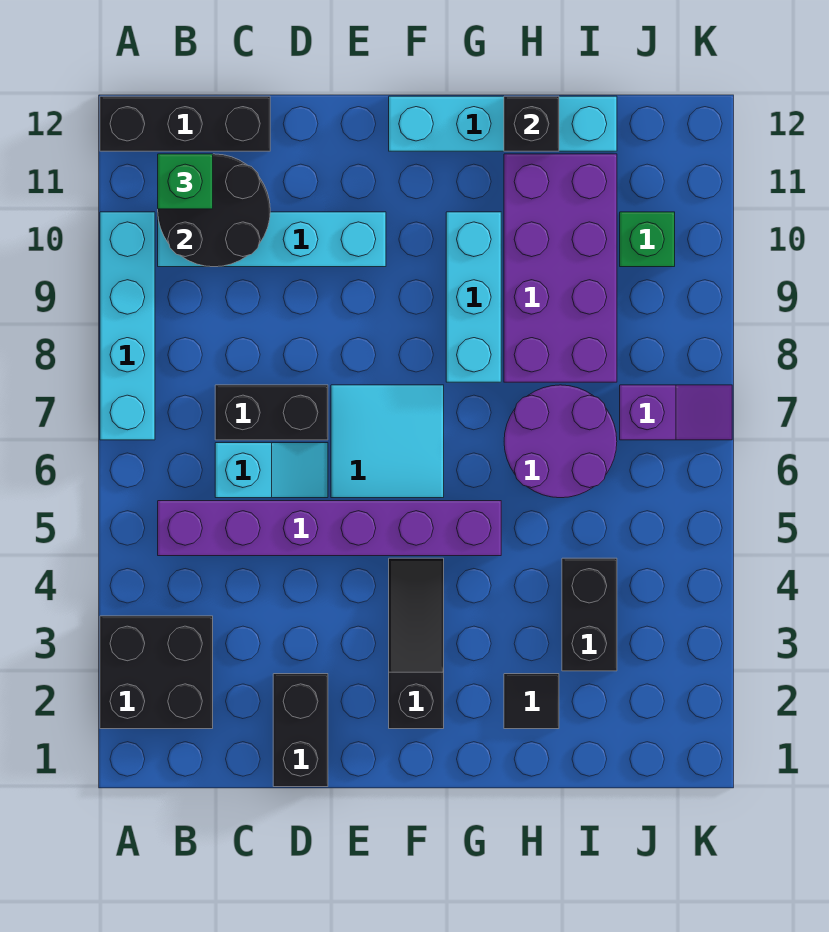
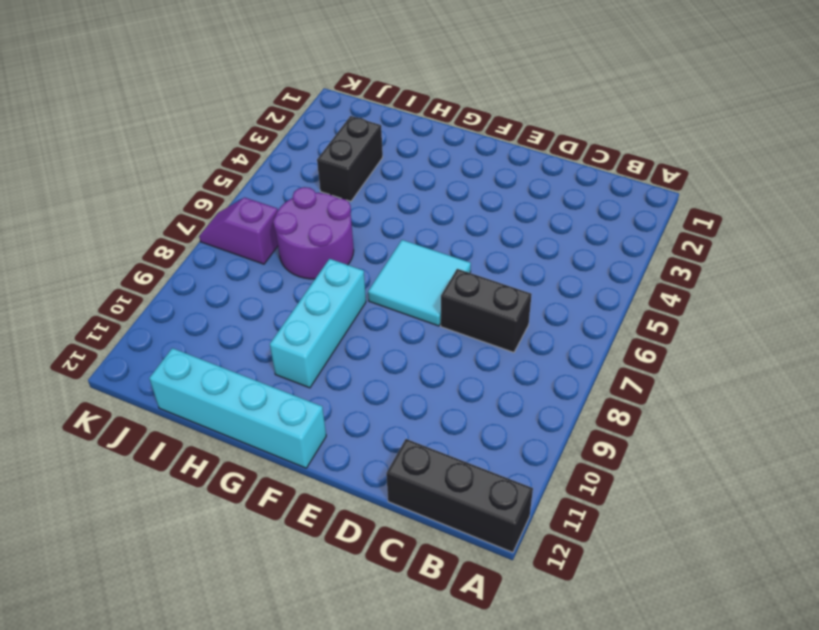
none -> black 2x2 brick [100,616,213,729]
none -> cyan 1x4 brick [100,212,155,440]
none -> purple 1x6 brick [158,501,501,556]

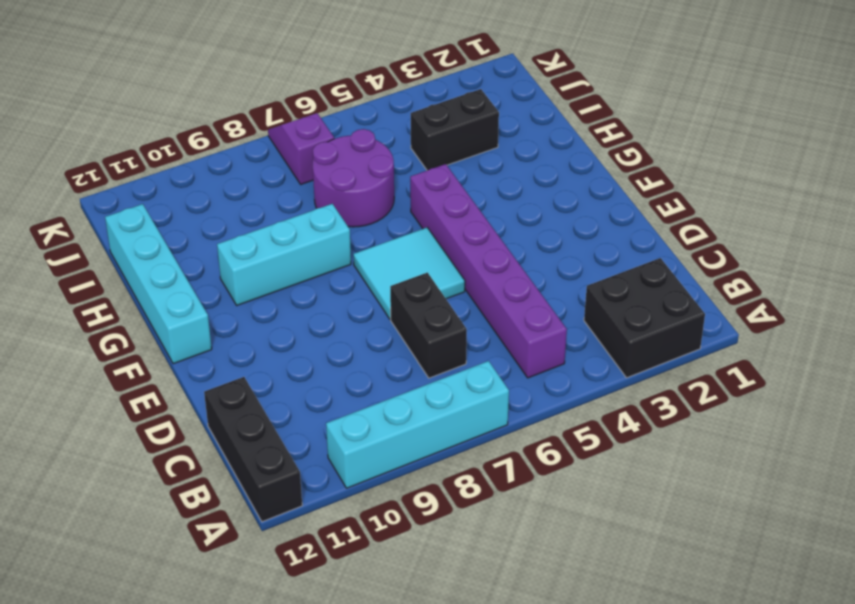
none -> cyan 1x4 brick [158,212,386,267]
none -> cyan 1x2 slope [215,443,328,498]
none -> black 1x2 brick [273,674,328,787]

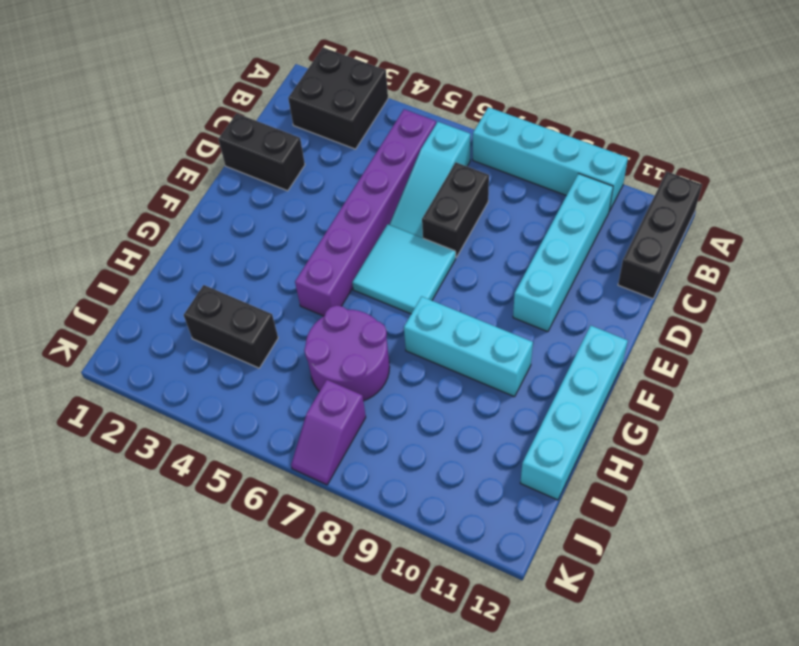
cyan 1x3 slope [389,122,470,238] -> cyan 1x2 slope [215,443,328,498]
none -> black 1x3 slope [389,558,444,729]
none -> black 1x1 tile [504,674,559,729]
none -> purple 2x4 brick [504,154,617,382]

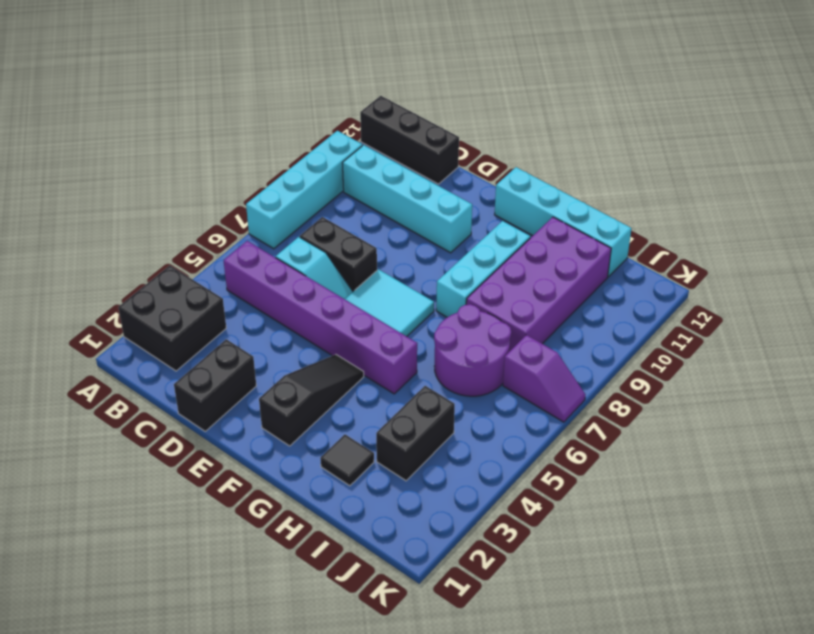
none -> green 1x1 brick [620,212,675,267]
none -> black 2x2 round brick [158,154,270,267]
none -> black 1x1 brick [504,96,559,151]

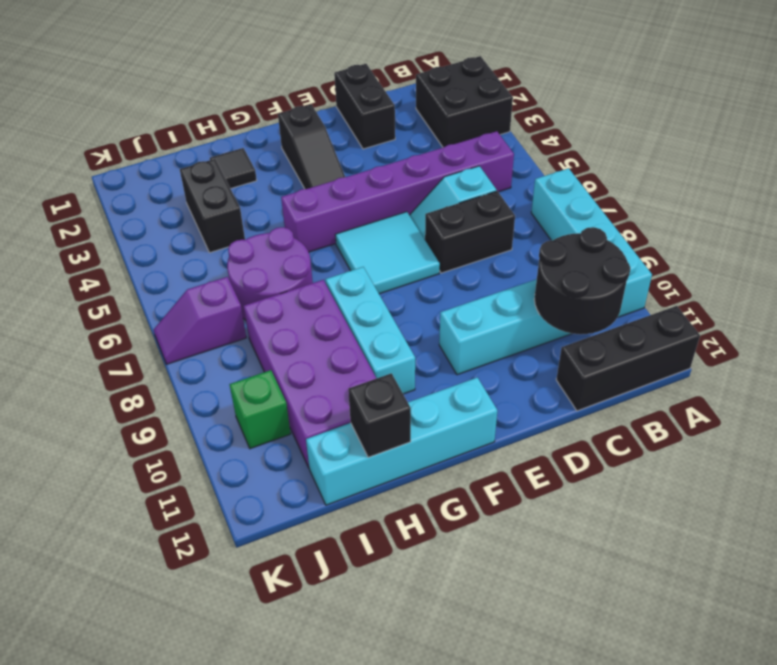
none -> green 1x1 brick [158,154,213,209]

